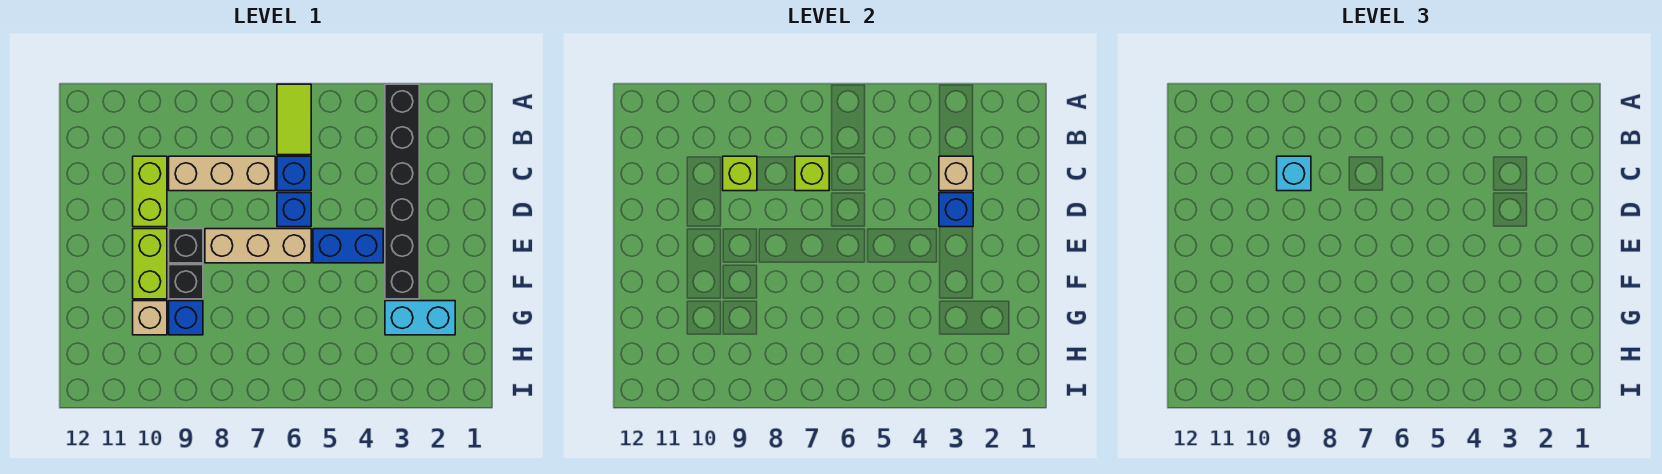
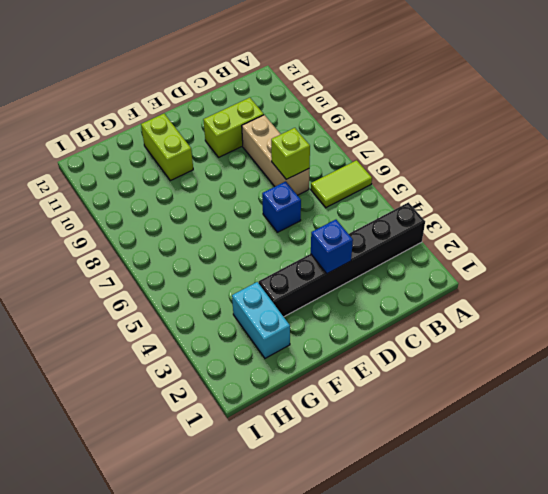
lime 1x2 brick [141,114,193,181] -> lime 1x2 brick turned to [133,229,167,299]
none -> blue 1x1 brick [277,156,311,191]
none -> blue 1x2 brick [313,229,383,263]
none -> tan 1x3 brick [205,229,311,263]

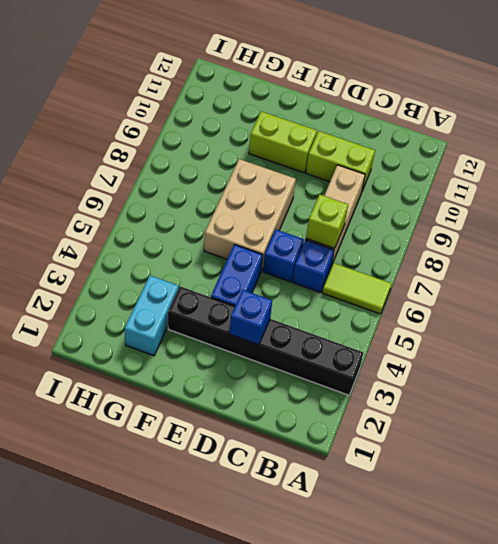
tan 2x3 brick [204,159,296,271] -> tan 1x3 brick [205,229,311,263]
none -> black 1x1 brick [169,229,203,263]
none -> black 1x1 brick [169,265,203,299]
none -> blue 1x1 brick [169,301,203,335]

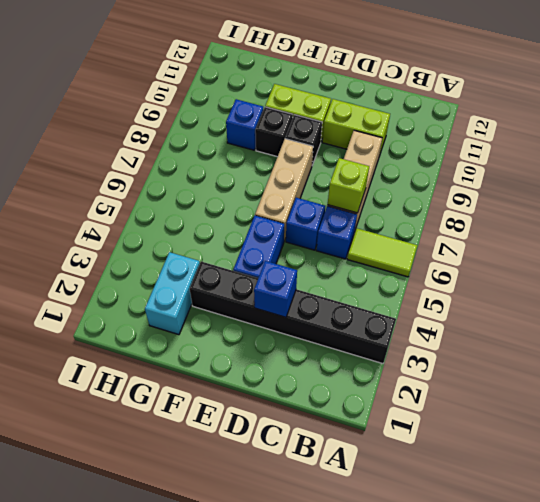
none -> tan 1x1 brick [133,301,167,335]
none -> tan 1x1 brick [939,156,973,191]
none -> lime 1x1 brick [723,156,757,191]

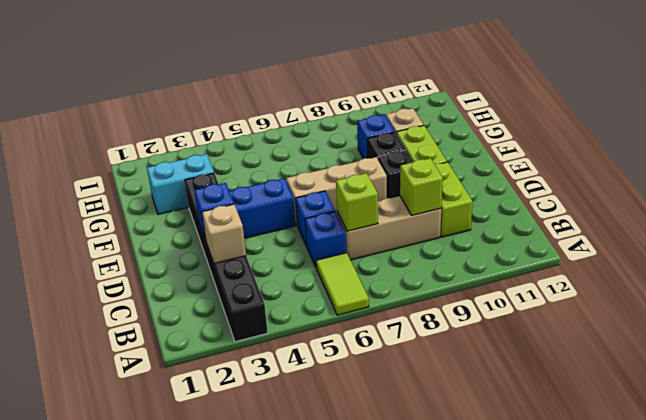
none -> cyan 1x1 brick [1277,156,1311,191]

